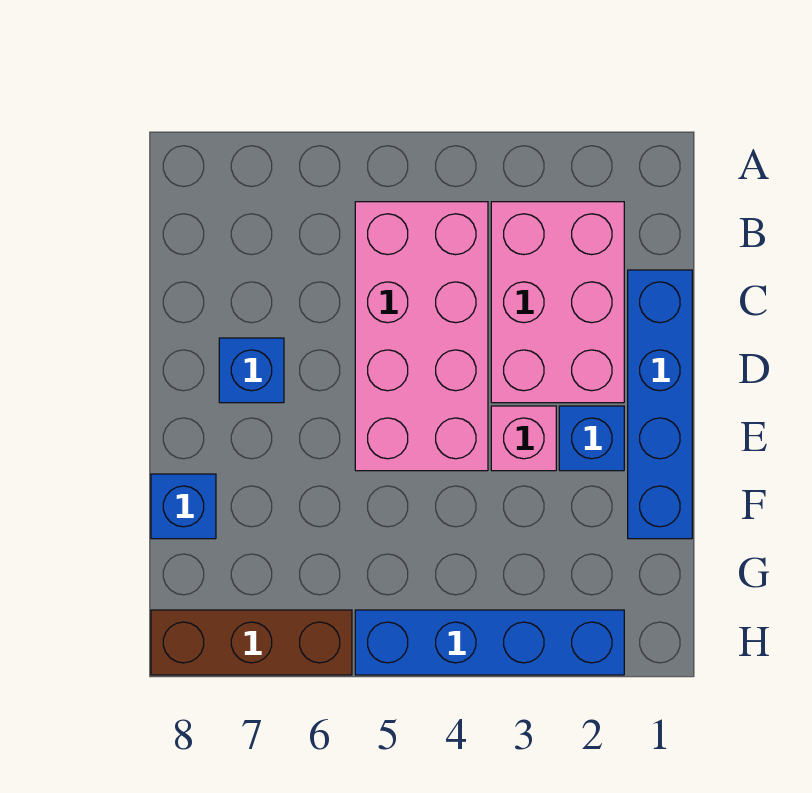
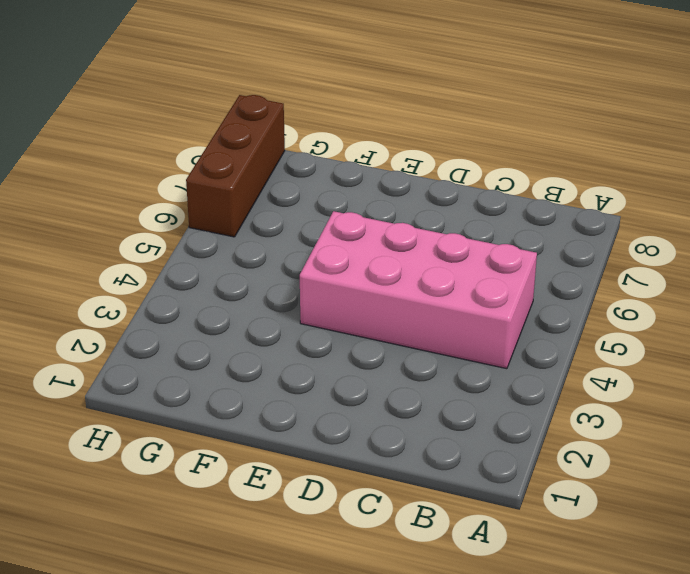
none -> pink 2x3 brick [491,202,624,403]
none -> blue 1x4 brick [628,270,692,539]

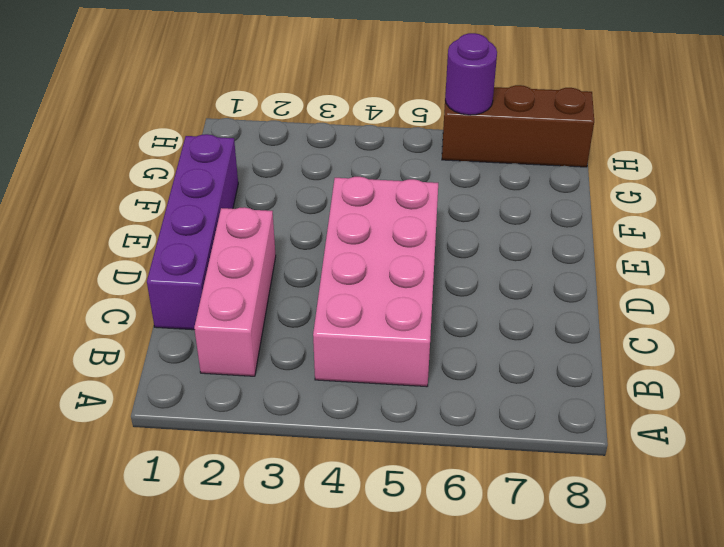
pink 1x3 brick [194,207,276,376] -> pink 2x3 brick [491,202,624,403]
purple 1x4 brick [147,134,238,330] -> blue 1x4 brick [628,270,692,539]
purple 1x1 round brick [445,33,497,115] -> none
none -> blue 1x1 brick [219,338,284,403]
none -> blue 1x1 brick [559,406,624,471]

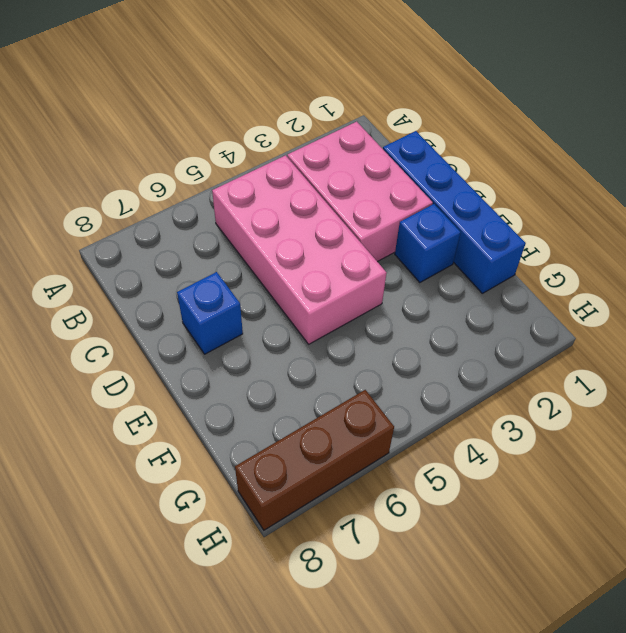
none -> pink 1x1 brick [491,406,556,471]
none -> blue 1x1 brick [151,474,216,539]

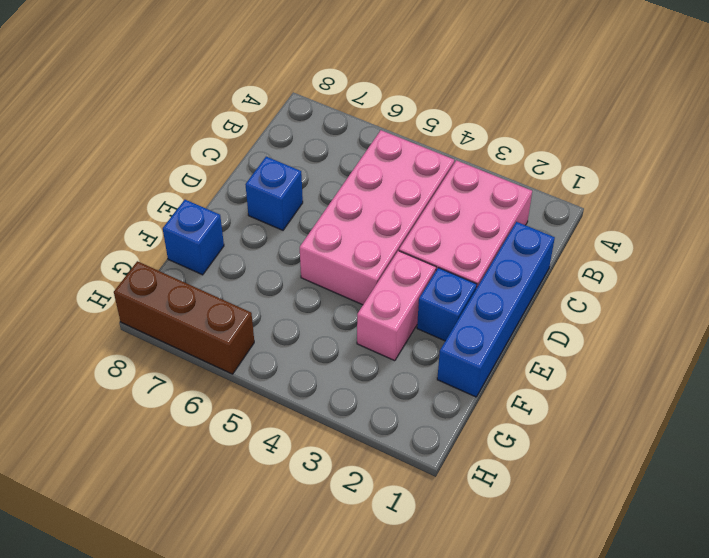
pink 1x2 brick [357,251,436,361] -> pink 1x1 brick [491,406,556,471]
none -> blue 1x4 brick [355,610,624,675]

